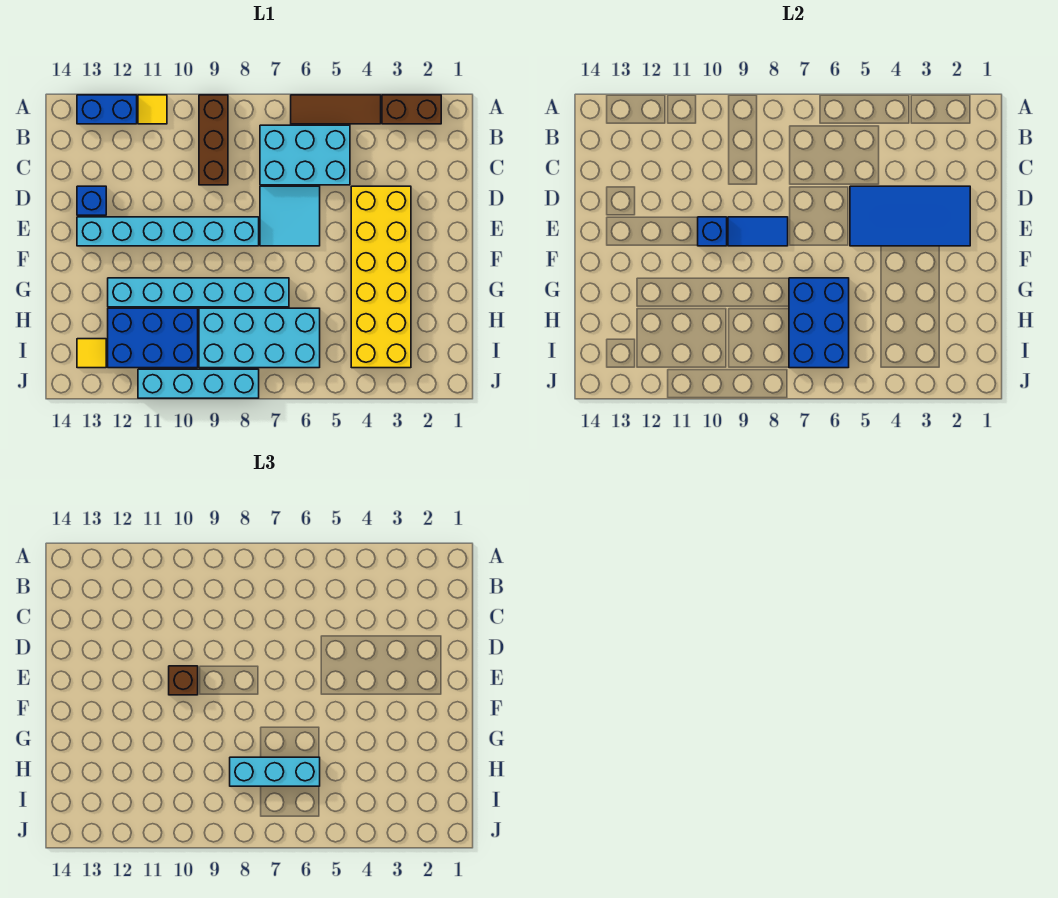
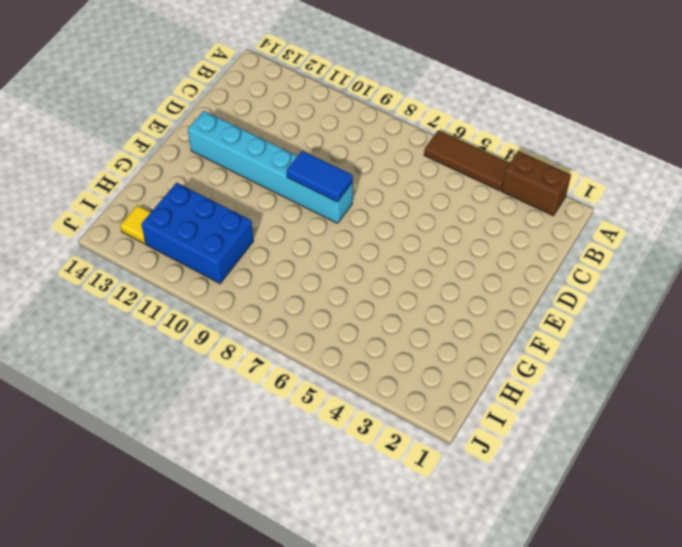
none -> brown 1x3 brick [199,95,228,185]
none -> yellow 1x1 tile [138,95,167,124]
none -> blue 1x2 brick [77,95,137,124]

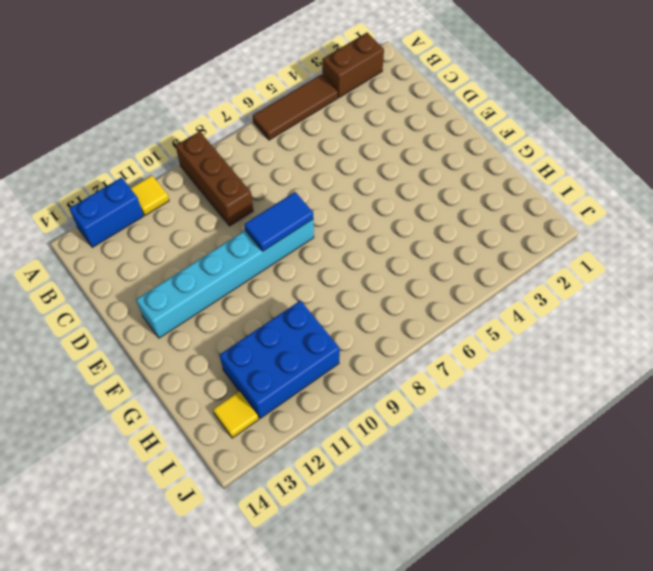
none -> cyan 2x3 brick [260,125,350,185]
none -> yellow 2x6 brick [351,186,411,368]
none -> cyan 2x2 tile [260,186,320,246]

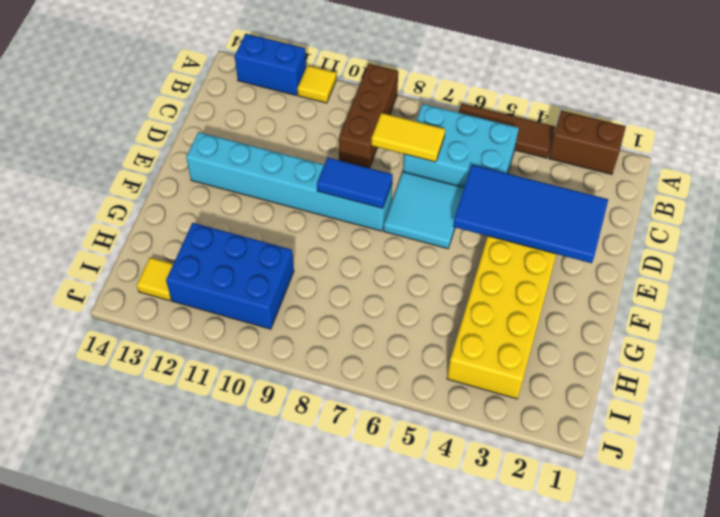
yellow 1x2 tile [371,113,445,162] -> none
none -> blue 1x1 brick [77,186,106,215]
none -> cyan 1x6 brick [108,278,289,307]
none -> cyan 2x4 brick [199,308,320,368]

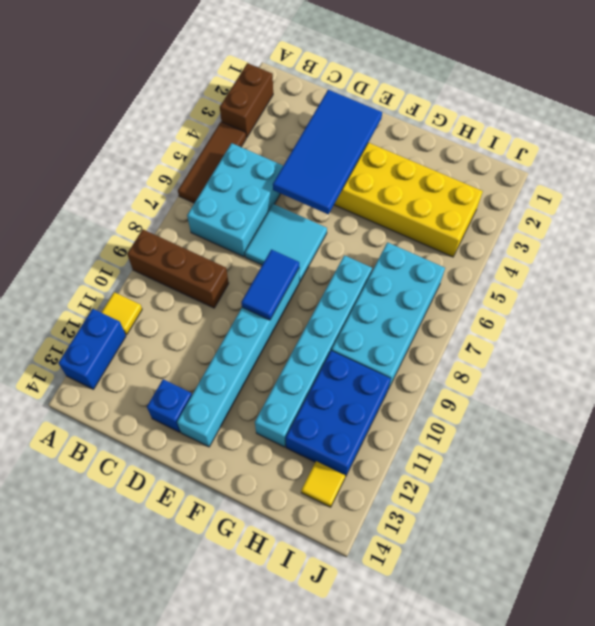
none -> cyan 1x4 brick [138,369,259,398]
none -> blue 1x1 brick [698,217,727,246]
none -> blue 2x3 brick [789,278,849,368]

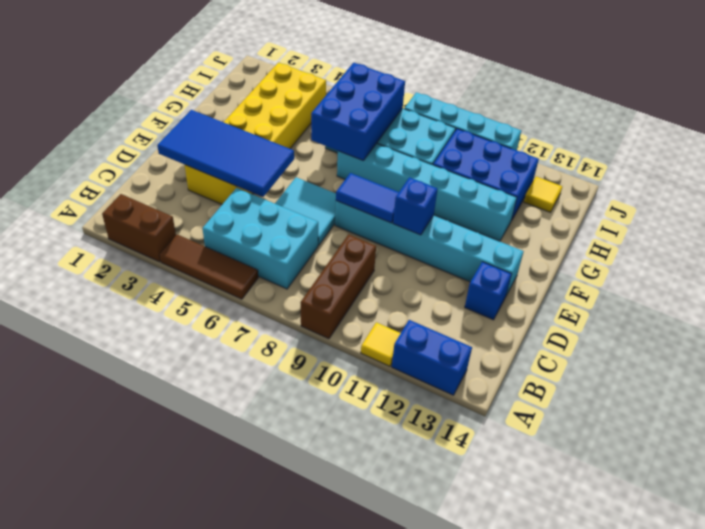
none -> brown 1x1 brick [169,666,198,695]
none -> cyan 1x3 brick [230,757,320,786]

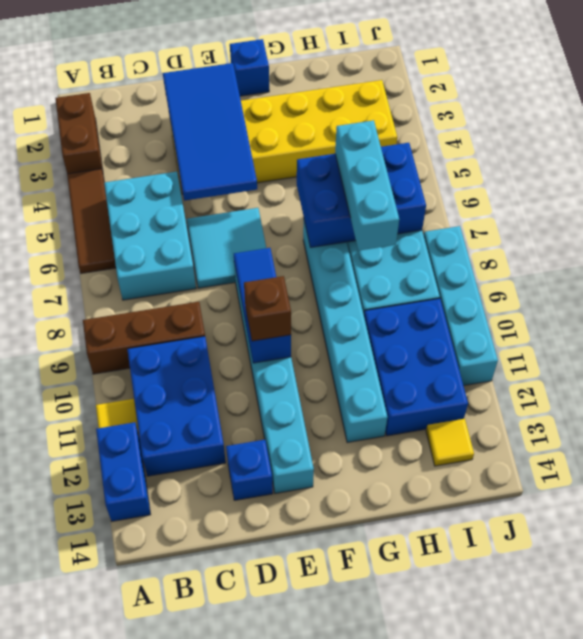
blue 2x3 brick [127,336,226,476] -> none
blue 1x1 brick [230,39,269,96] -> none

